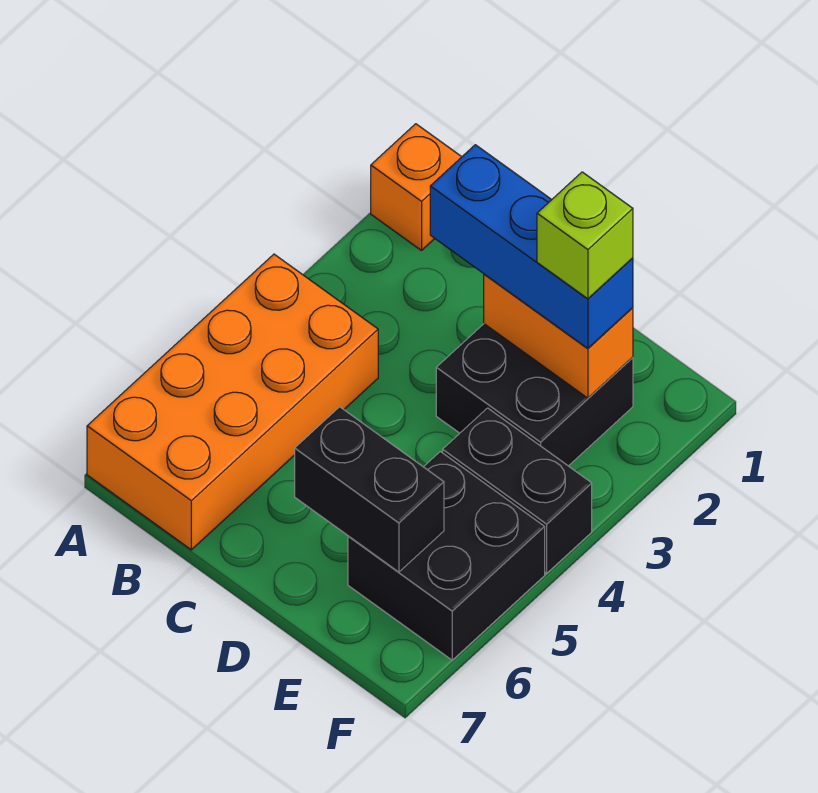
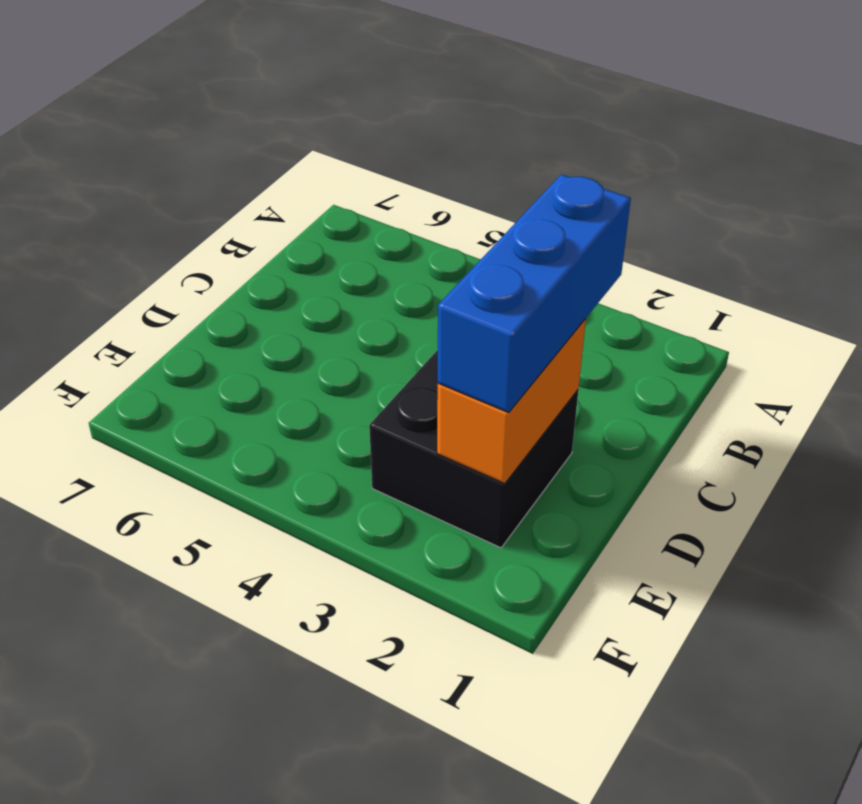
none -> orange 1x1 brick [371,124,461,250]
none -> orange 2x4 brick [87,254,378,550]

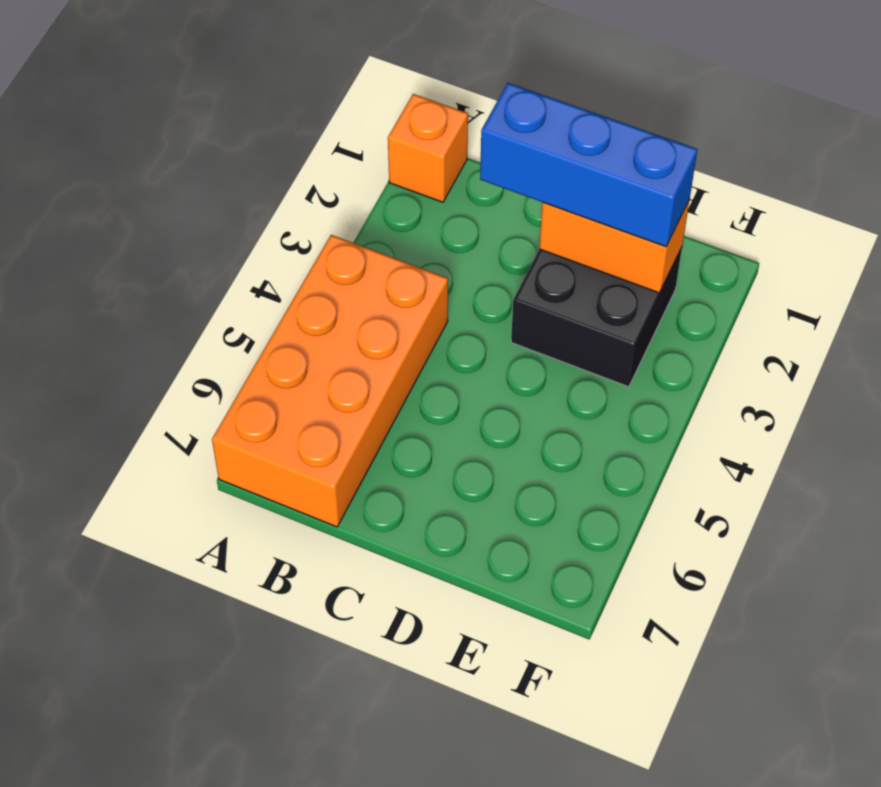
none -> black 1x2 brick [443,408,592,573]
none -> black 2x2 brick [348,451,545,660]

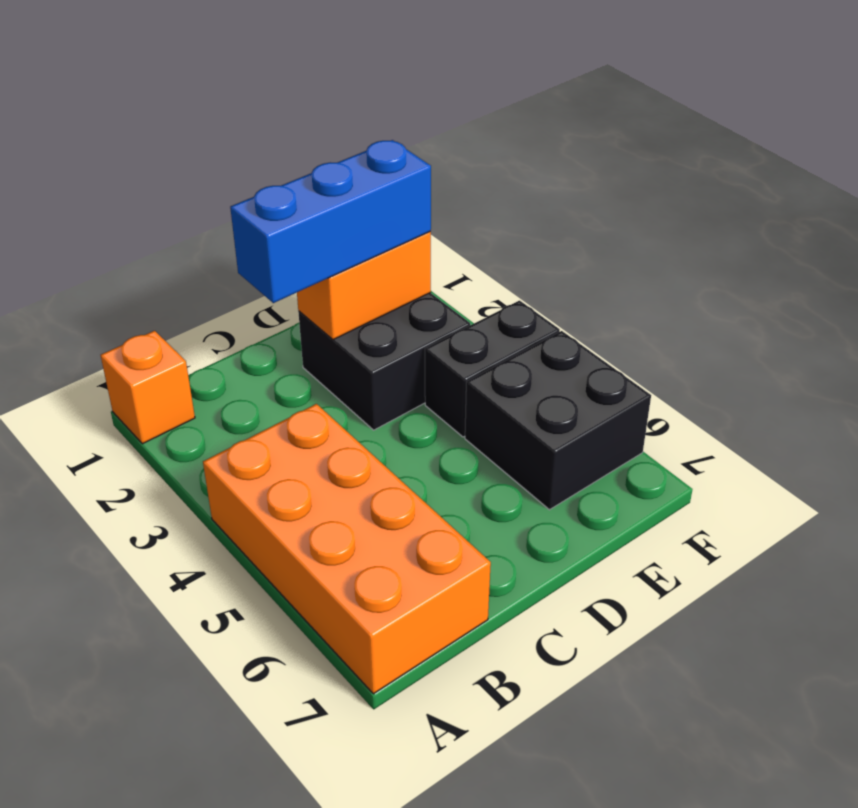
none -> black 1x2 brick [295,407,444,572]
none -> lime 1x1 brick [537,172,633,299]

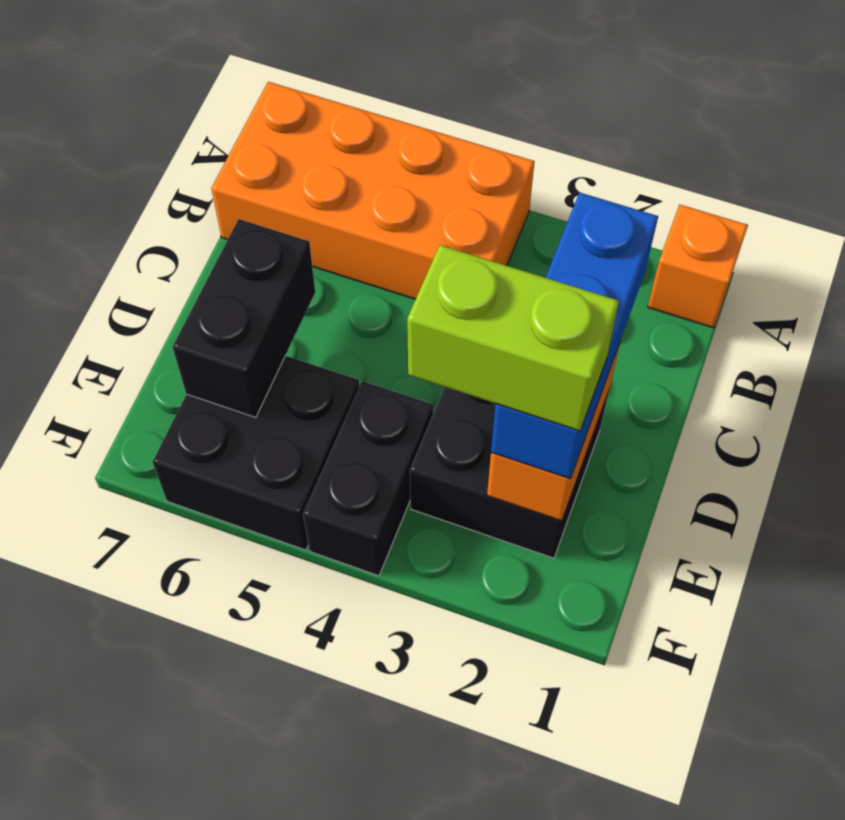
lime 1x2 brick [407,245,619,431] -> lime 1x1 brick [537,172,633,299]

